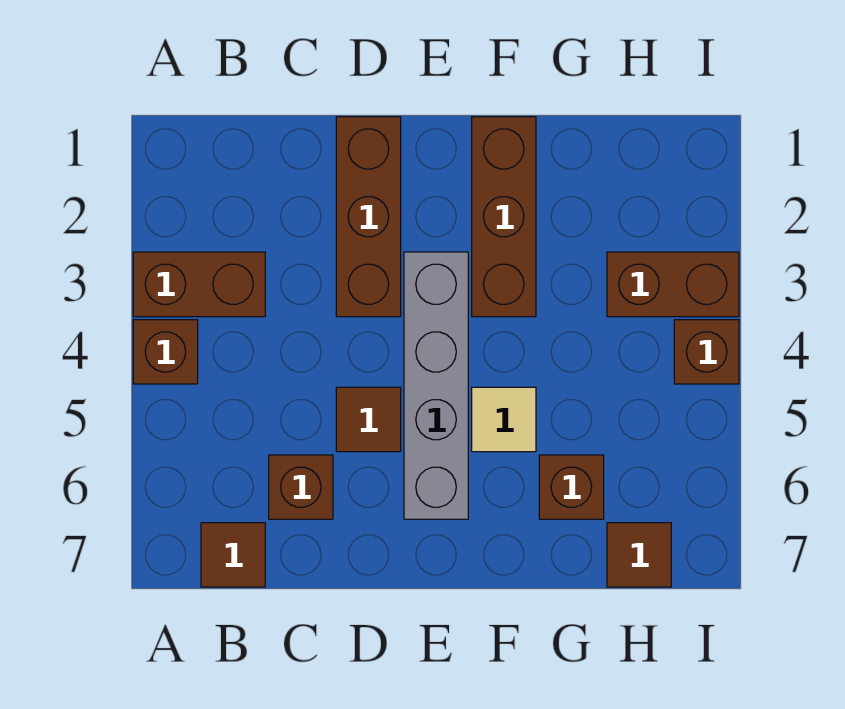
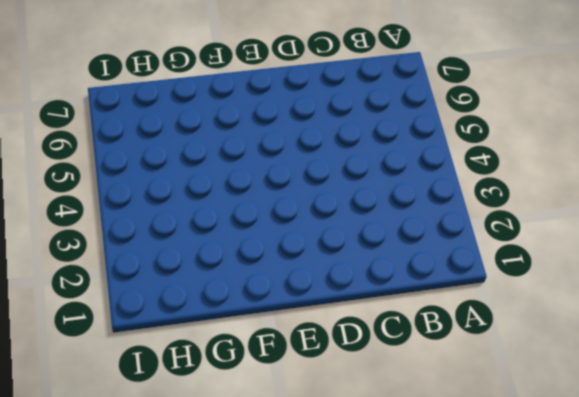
none -> brown 1x2 brick [133,252,265,317]
none -> brown 1x1 brick [133,320,198,384]
none -> brown 1x1 tile [201,523,265,587]

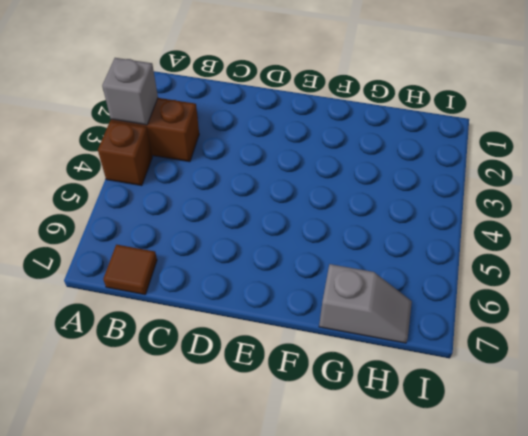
grey 1x1 brick [102,58,158,125] -> none
grey 1x2 slope [319,264,412,343] -> brown 1x1 tile [607,523,671,587]
none -> brown 1x1 brick [269,455,333,519]
none -> brown 1x3 brick [336,117,401,317]
none -> brown 1x1 tile [336,387,401,452]

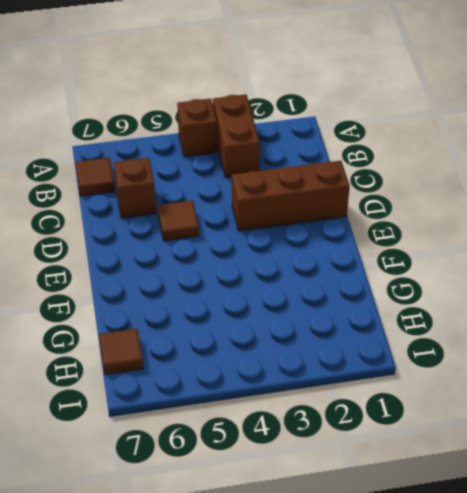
none -> grey 1x4 brick [404,252,468,519]
none -> brown 1x3 brick [472,117,536,317]
none -> tan 1x1 tile [472,387,536,452]

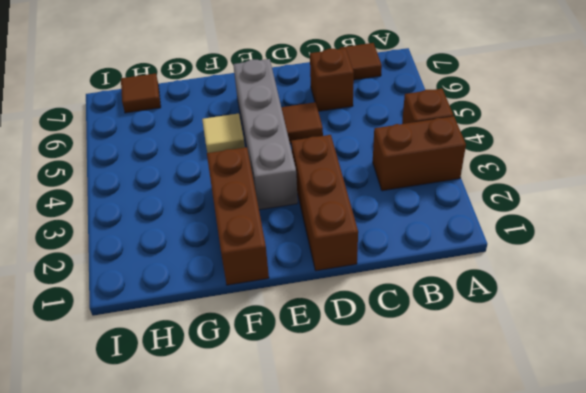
none -> brown 1x1 brick [539,455,604,519]
none -> brown 1x2 brick [607,252,739,317]
none -> brown 1x1 brick [674,320,739,384]

